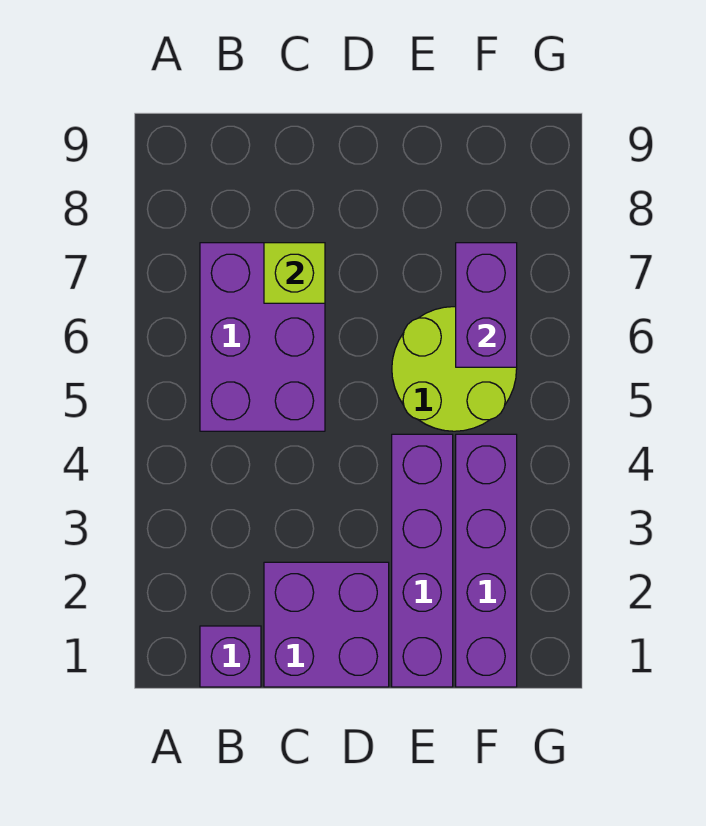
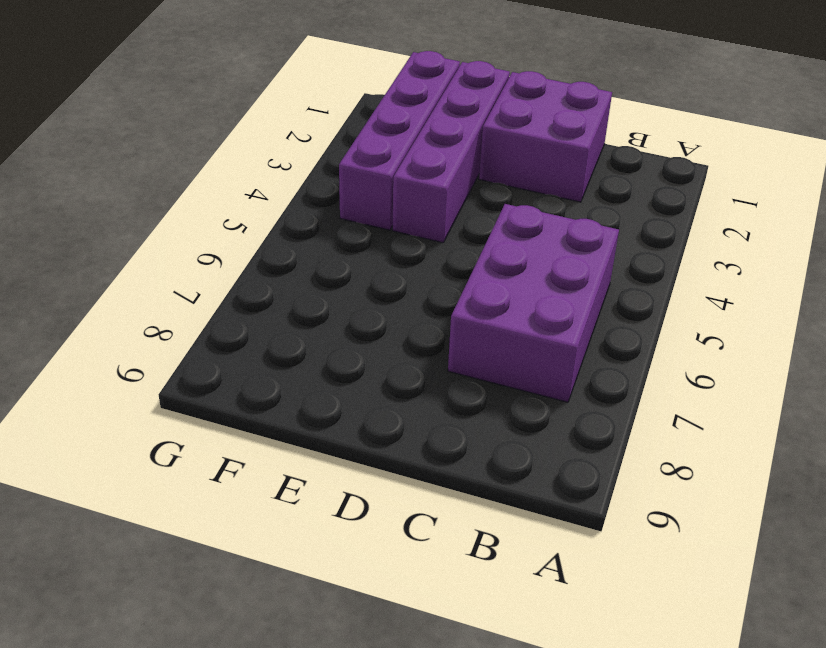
none -> purple 1x1 brick [200,626,261,687]
none -> lime 2x2 round brick [392,307,517,431]

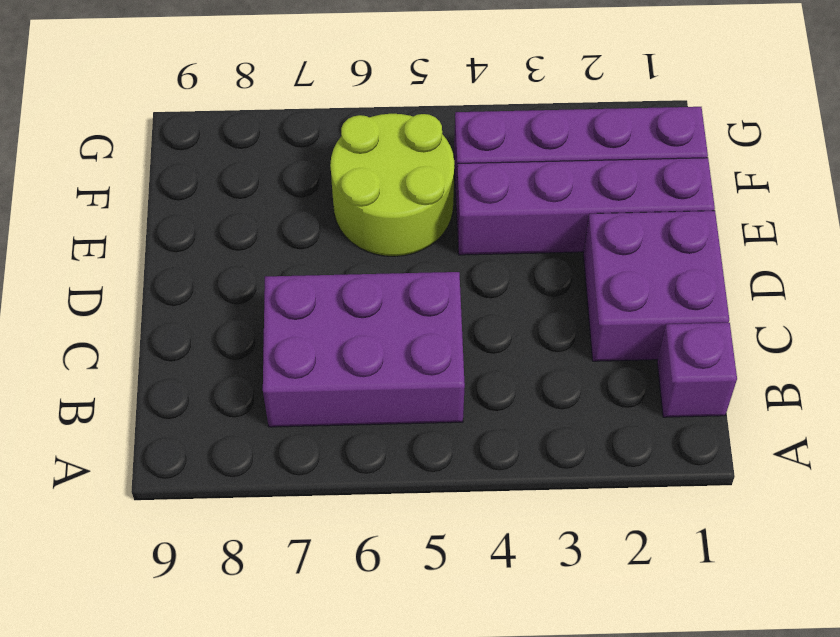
none -> lime 1x1 brick [264,243,325,303]
none -> purple 1x2 brick [456,243,517,367]

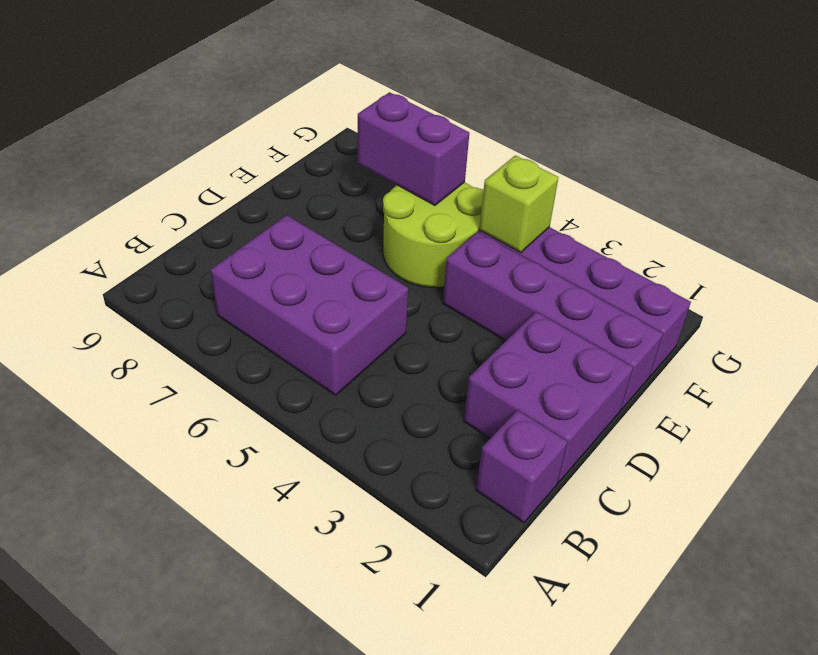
lime 1x1 brick [479,155,558,253] -> lime 1x1 brick moved to [264,243,325,303]

